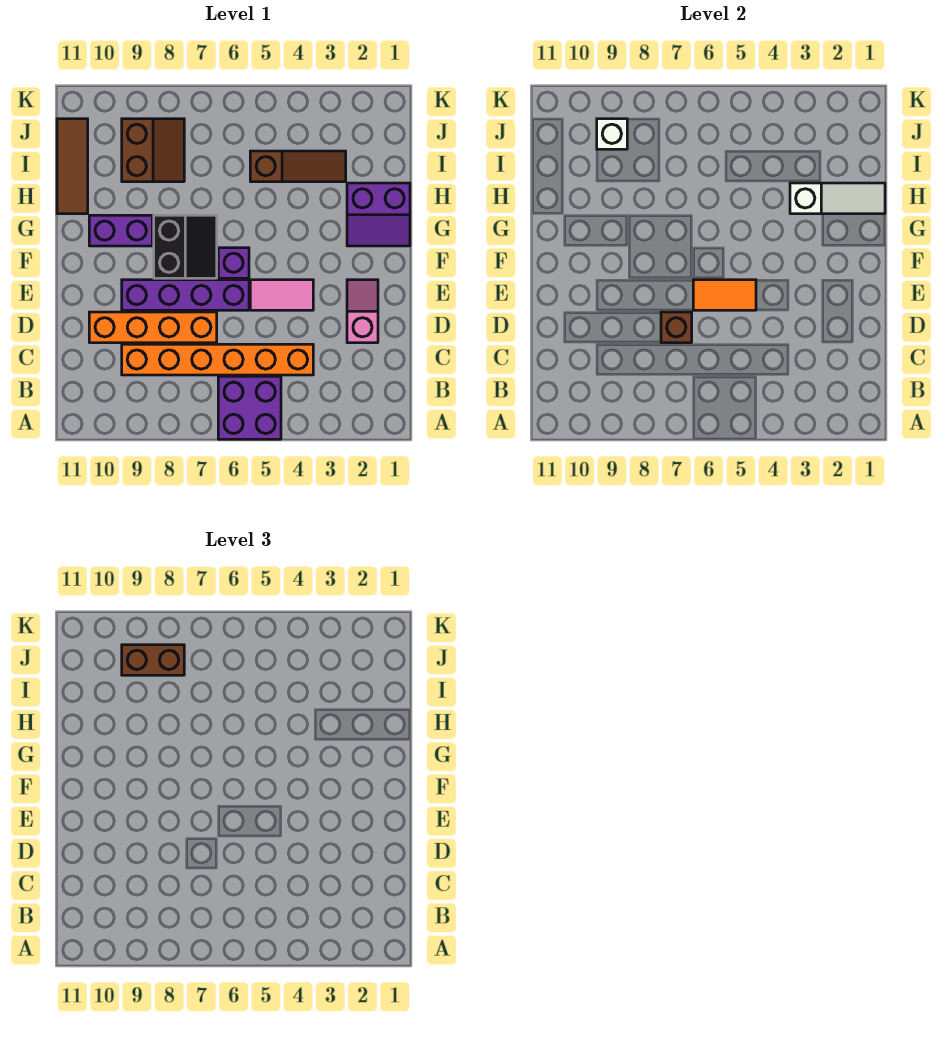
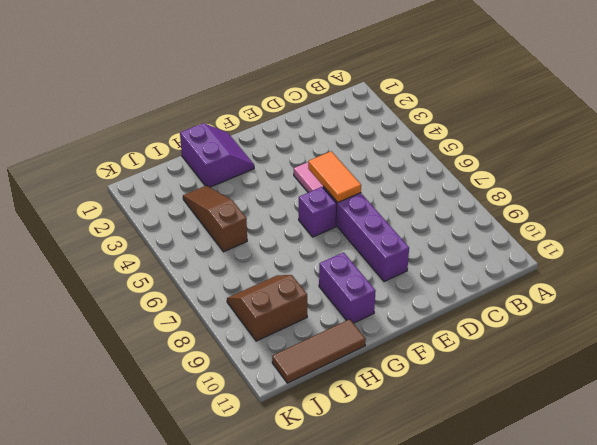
none -> purple 2x2 brick [218,376,281,439]
none -> orange 1x6 brick [122,344,313,375]
none -> pink 1x2 slope [347,280,378,343]

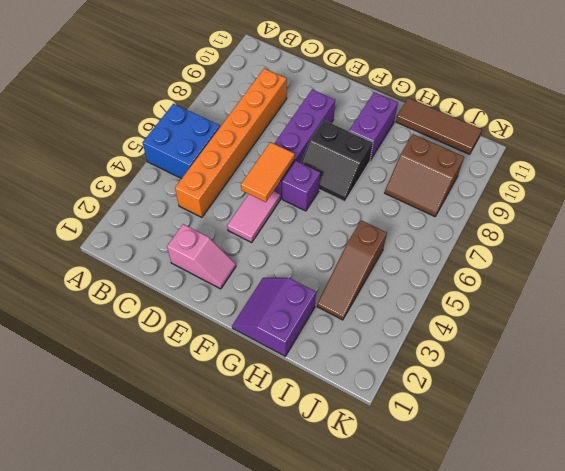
blue 2x2 brick [143,104,220,179] -> purple 2x2 brick [218,376,281,439]
none -> orange 1x4 brick [89,312,217,343]
none -> brown 1x1 brick [661,312,692,343]
none -> white 1x3 slope [790,183,885,214]

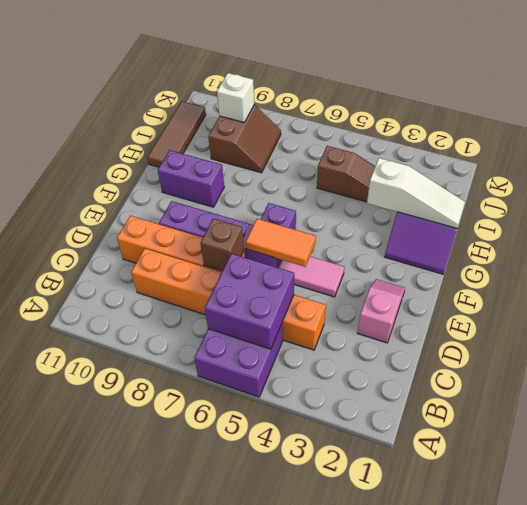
purple 2x2 brick [205,254,294,349] -> none
none -> black 2x2 slope [154,215,217,278]
none -> brown 1x2 brick [122,645,184,675]

